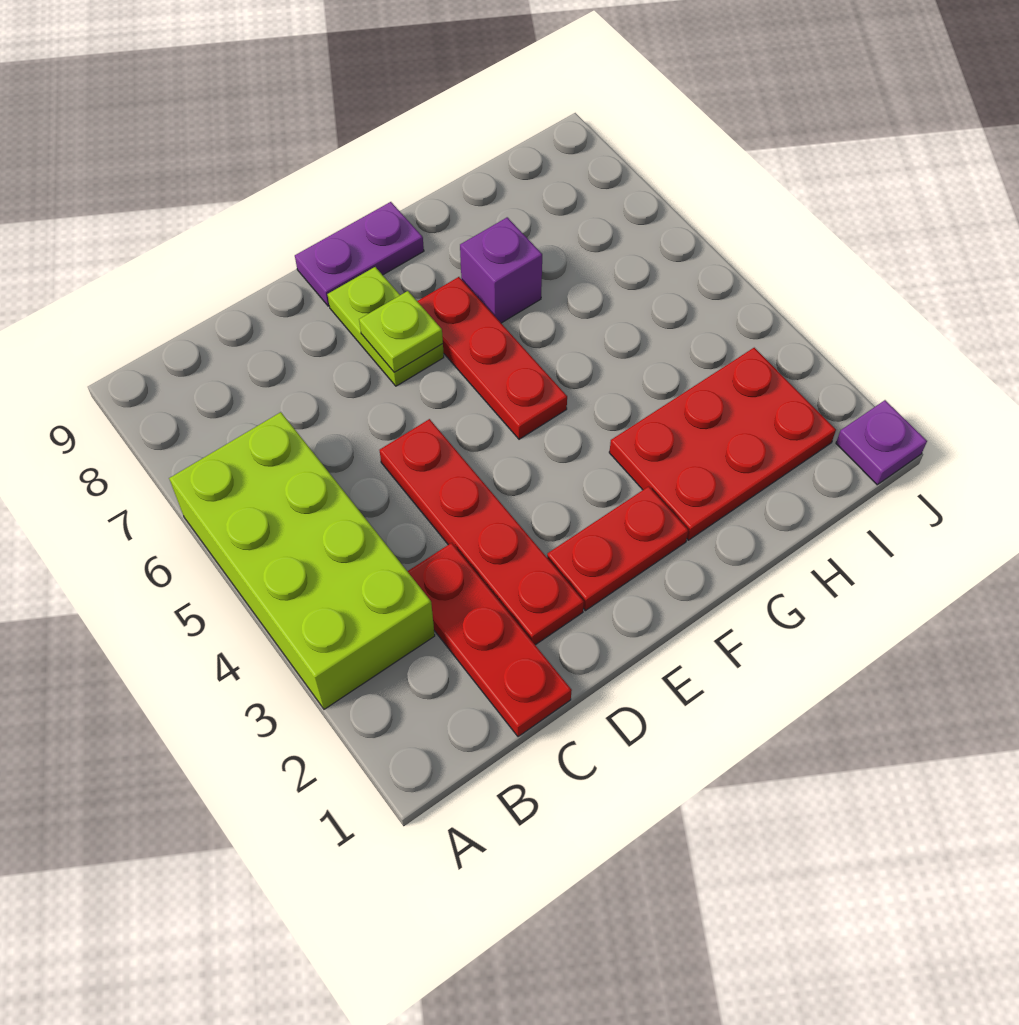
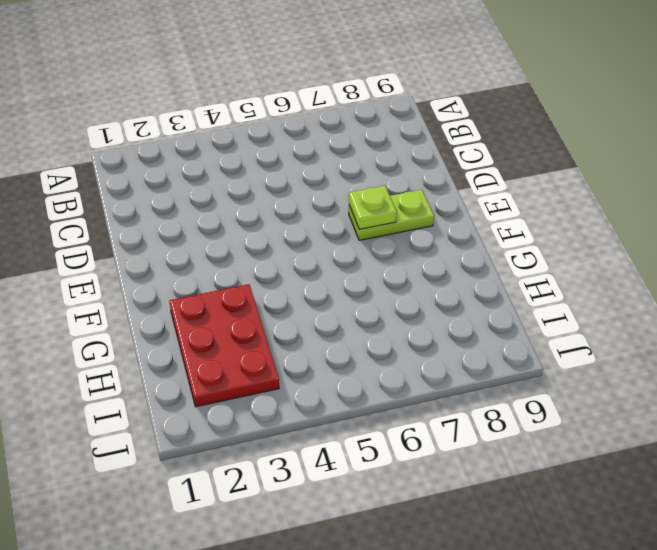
none -> lime 2x4 brick [169,412,435,709]
none -> red 1x3 plate [408,543,572,737]

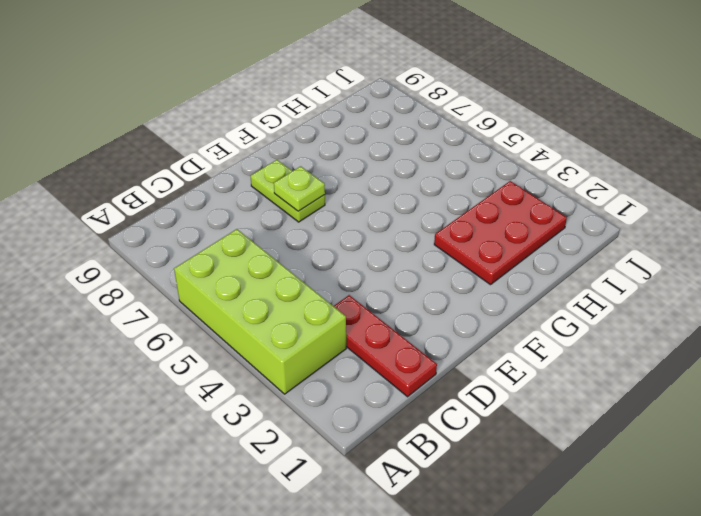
none -> red 1x4 plate [379,419,584,645]
none -> red 1x2 plate [547,486,689,611]

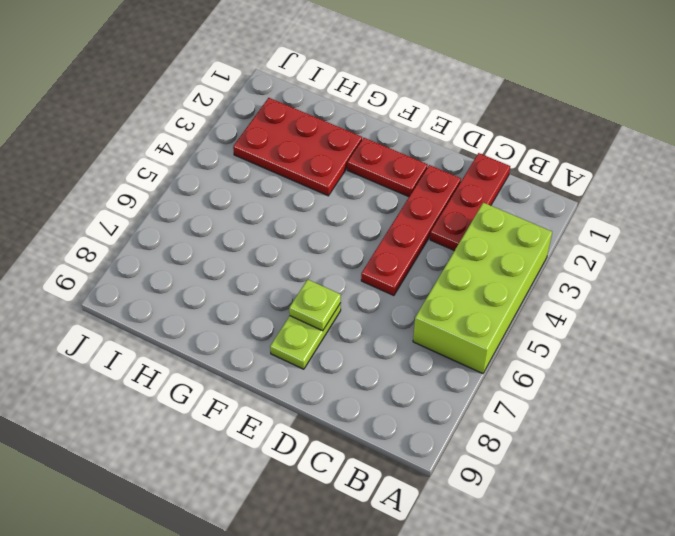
none -> purple 1x2 plate [295,202,424,306]
none -> red 1x3 plate [417,277,567,439]

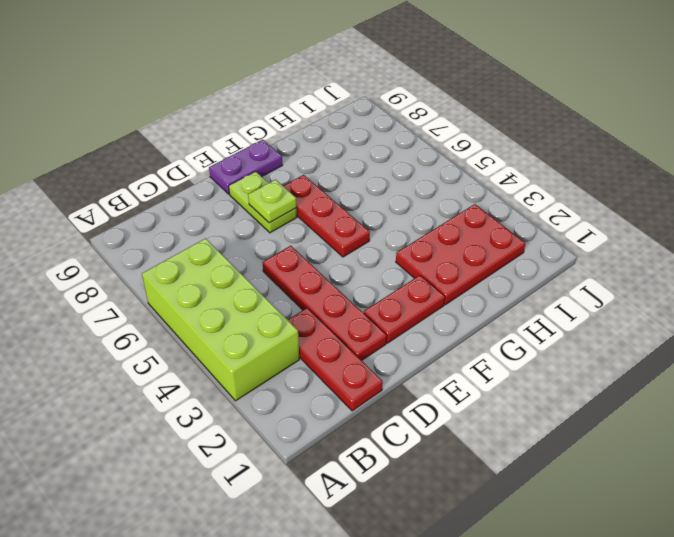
none -> purple 1x1 brick [460,217,542,323]
none -> purple 1x1 plate [836,400,927,485]

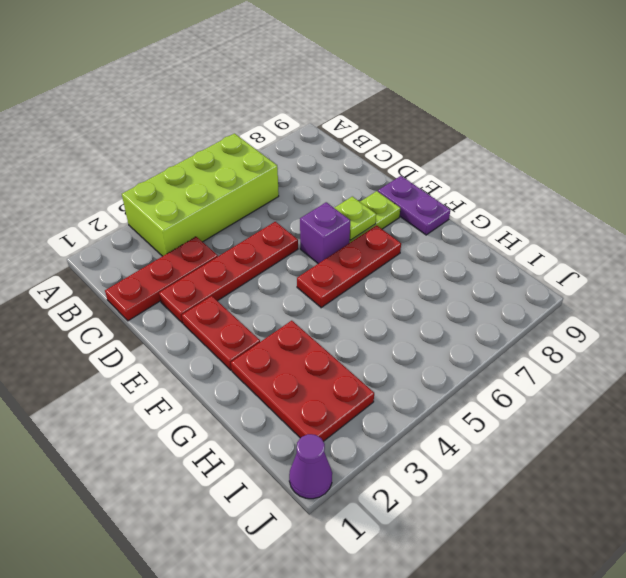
purple 1x1 brick [300,202,350,264] -> purple 1x1 brick moved to [460,217,542,323]
purple 1x1 cone [289,434,332,499] -> purple 1x1 plate [836,400,927,485]

